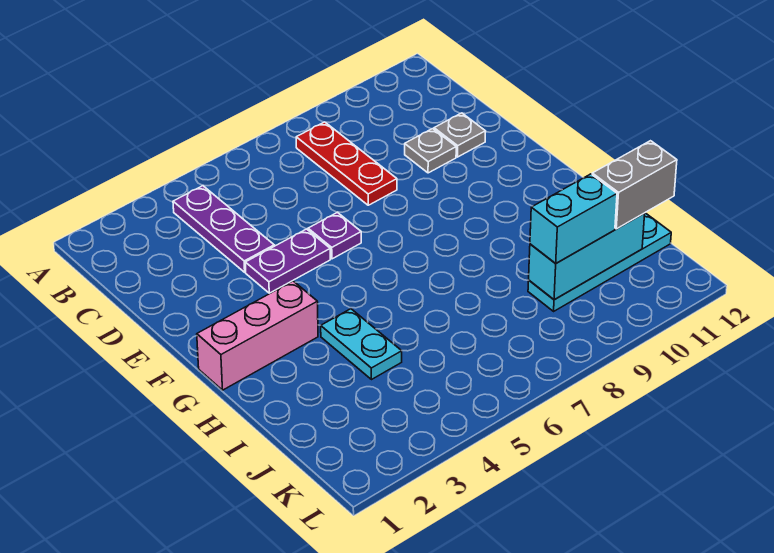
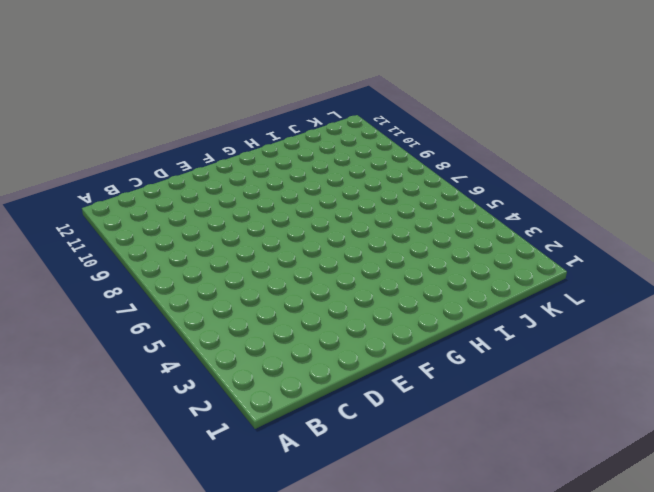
none -> purple 1x3 plate [173,186,274,272]
none -> red 1x3 plate [296,122,397,205]
none -> grey 1x1 plate [405,129,456,173]

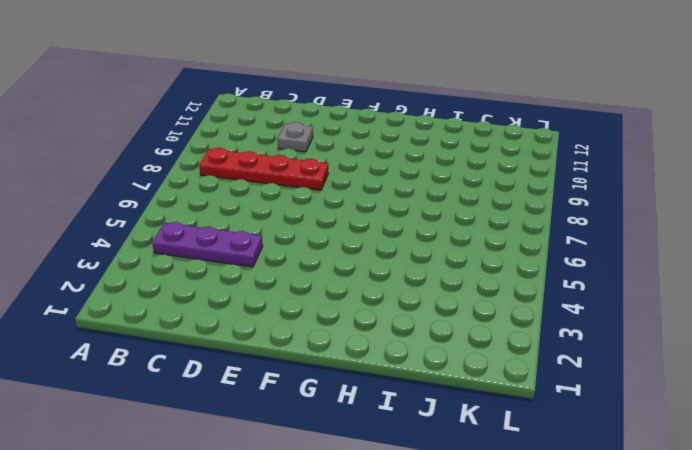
red 1x4 plate [199,148,328,190] -> red 1x3 plate [296,122,397,205]
none -> grey 1x1 plate [434,113,486,157]
none -> purple 1x2 plate [245,229,330,293]
none -> purple 1x1 plate [308,212,361,259]

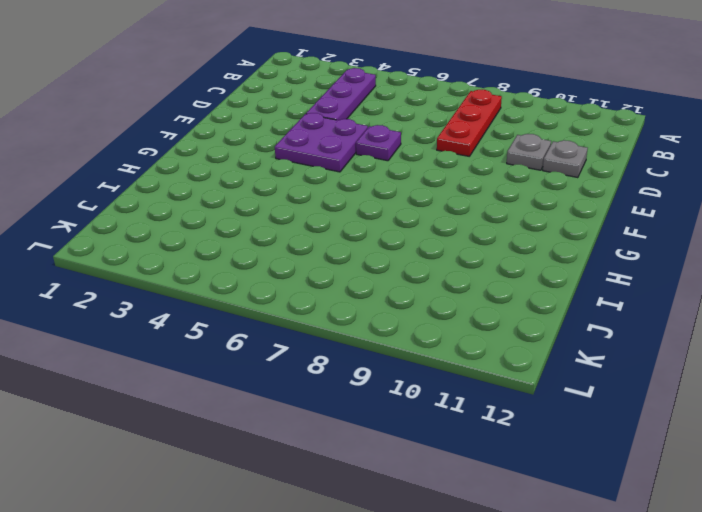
purple 2x2 plate [275,113,368,172] -> purple 1x2 plate [245,229,330,293]
none -> pink 1x3 brick [197,281,318,390]
none -> cyan 1x2 plate [321,309,402,380]
none -> cyan 1x4 plate [528,213,671,311]

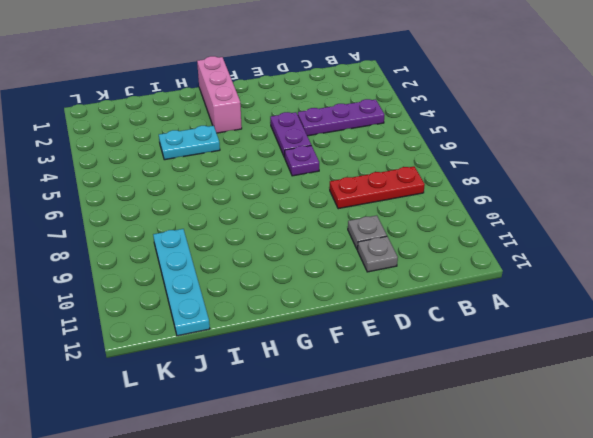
none -> cyan 1x3 brick [529,213,645,300]
none -> cyan 1x2 brick [530,174,617,263]
none -> grey 1x2 brick [592,141,677,229]

